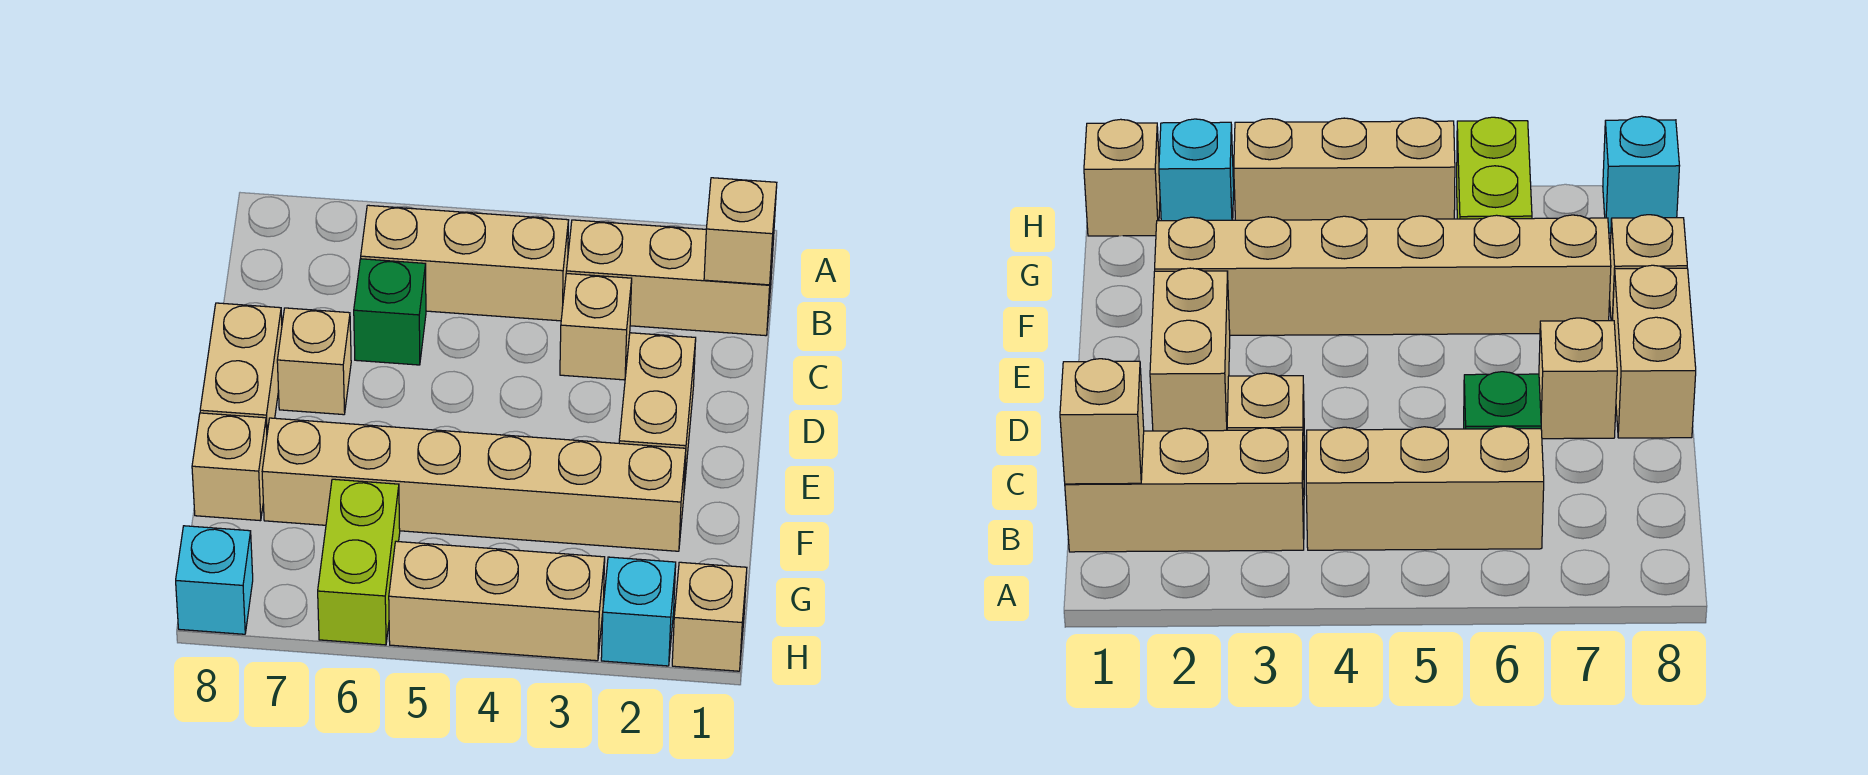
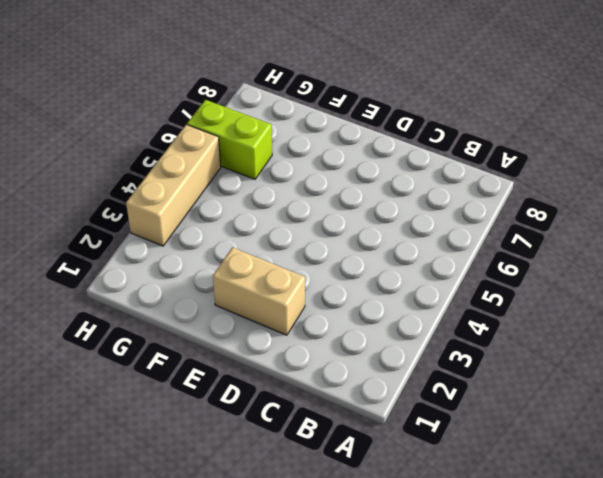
none -> tan 1x3 brick [566,220,774,336]
none -> tan 1x3 brick [361,205,569,321]
none -> tan 1x1 brick [560,274,632,380]

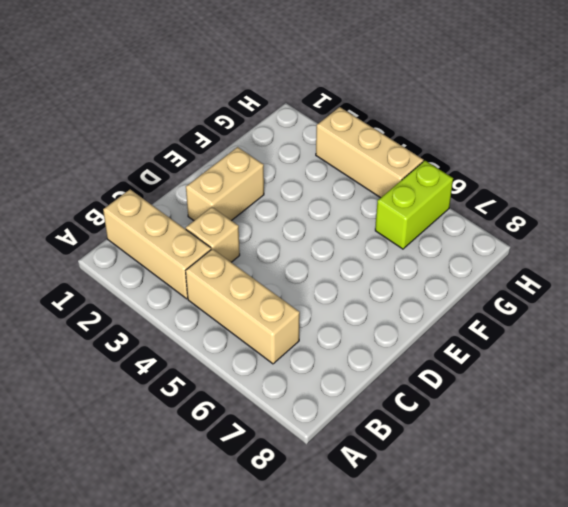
none -> green 1x1 brick [354,259,426,365]
none -> tan 1x1 brick [277,308,351,415]
none -> tan 1x2 brick [200,303,282,432]

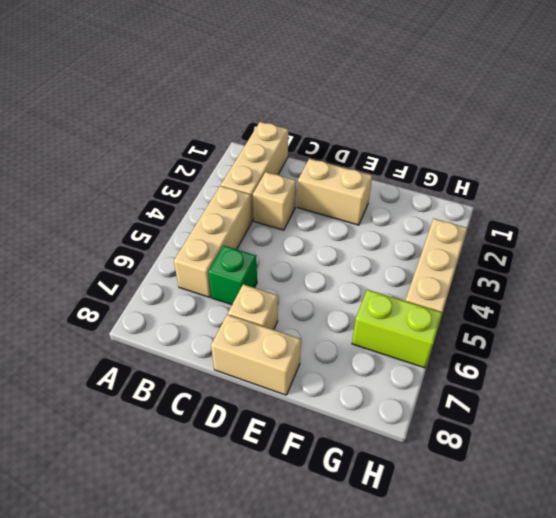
none -> tan 1x6 brick [262,418,686,551]
none -> tan 1x1 brick [192,413,267,521]
none -> tan 1x1 brick [672,562,747,671]

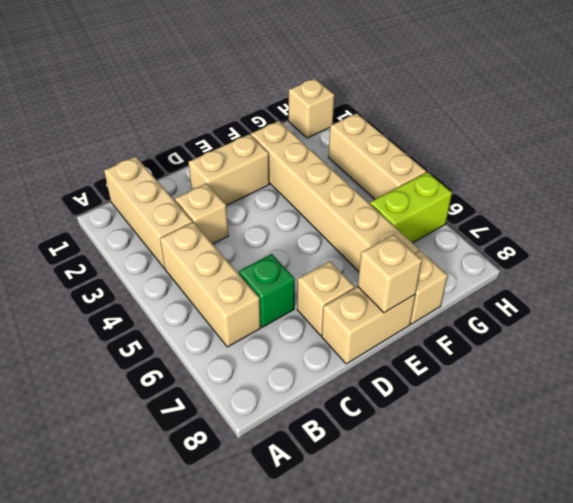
tan 1x1 brick [358,235,422,313] -> tan 1x1 brick moved to [704,178,777,285]
none -> cyan 1x1 brick [601,557,676,666]
none -> cyan 1x1 brick [176,526,253,634]

